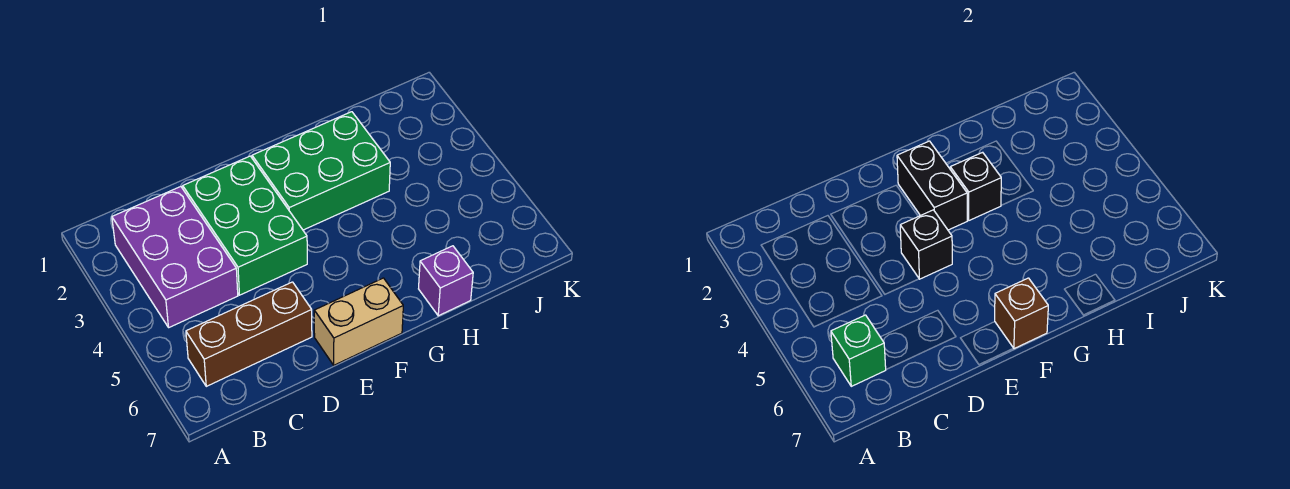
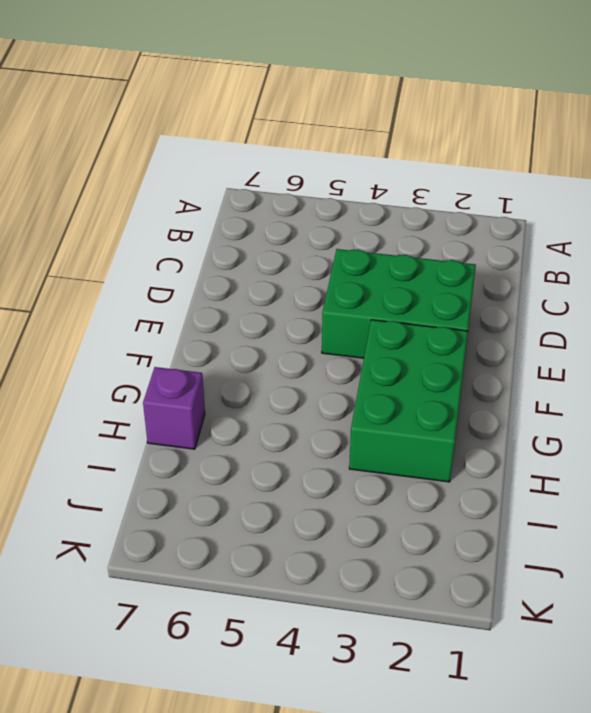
none -> purple 2x3 brick [112,187,238,327]
none -> brown 1x3 brick [186,282,312,386]

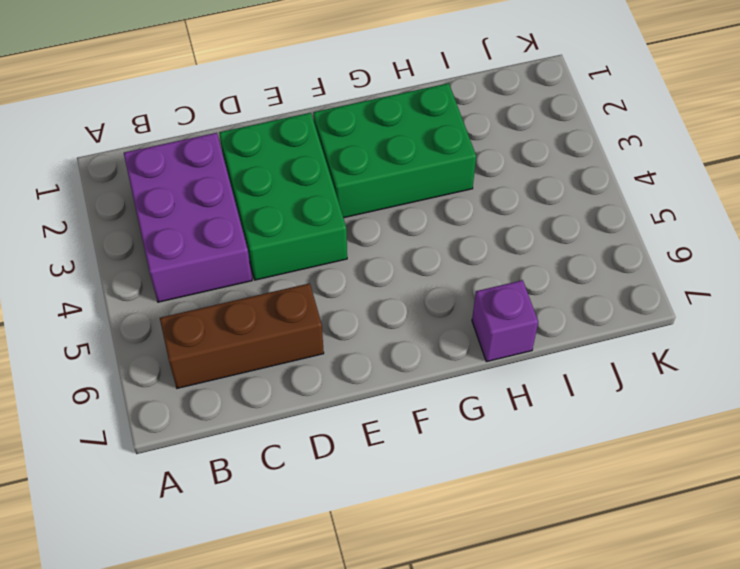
none -> tan 1x2 brick [314,278,403,365]
none -> green 1x1 brick [831,315,886,386]

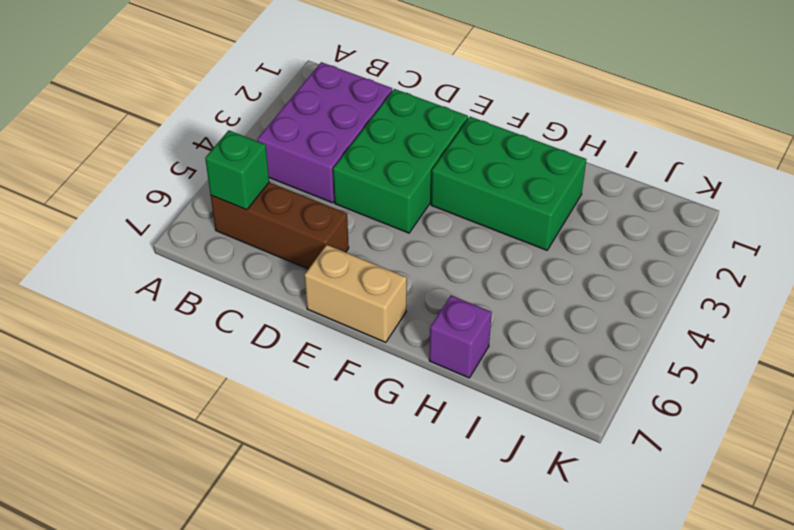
none -> black 1x1 brick [900,210,952,279]
none -> black 1x2 brick [897,141,967,230]

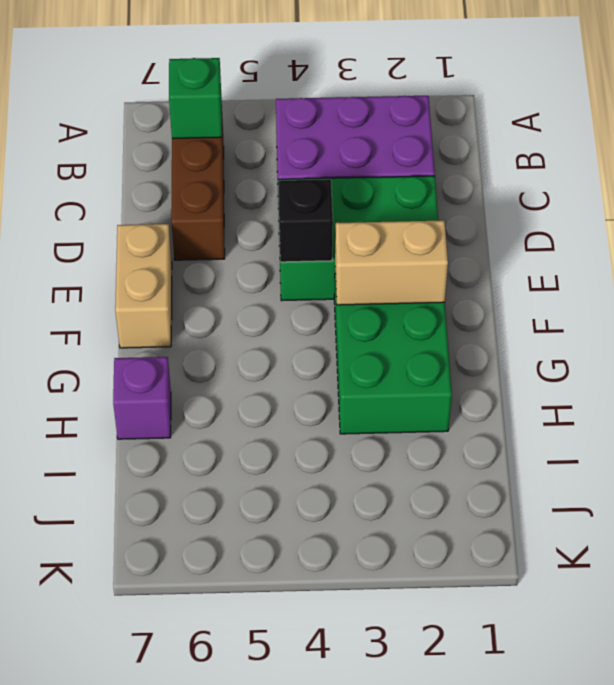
tan 1x2 brick [335,220,448,305] -> black 1x2 brick [897,141,967,230]
none -> brown 1x1 brick [995,278,1048,349]
none -> black 1x1 brick [950,152,1001,220]

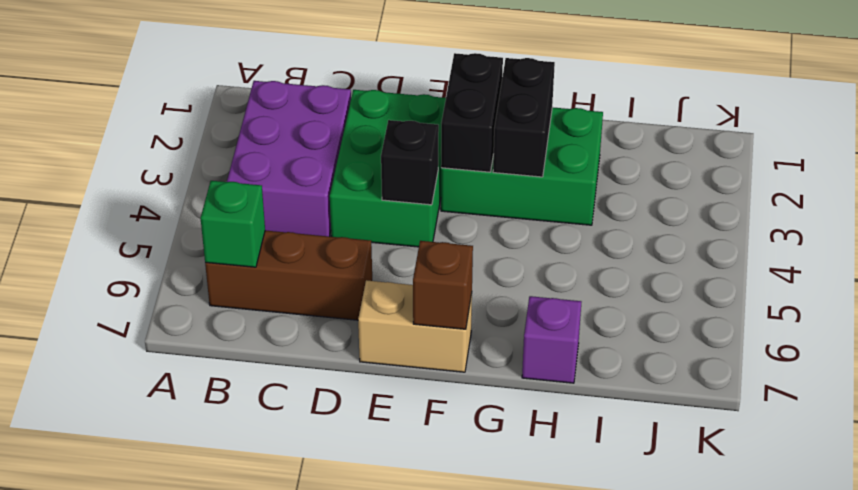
black 1x2 brick [493,58,555,177] -> black 1x1 brick [950,152,1001,220]

